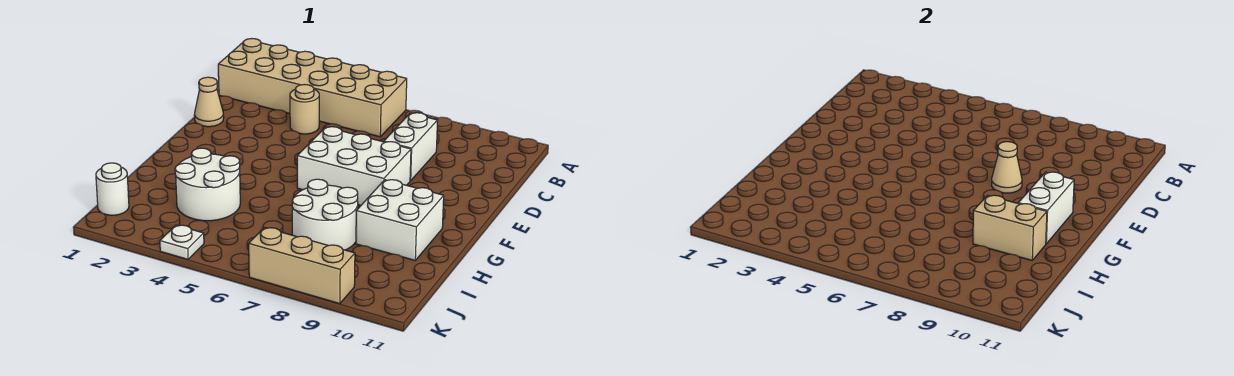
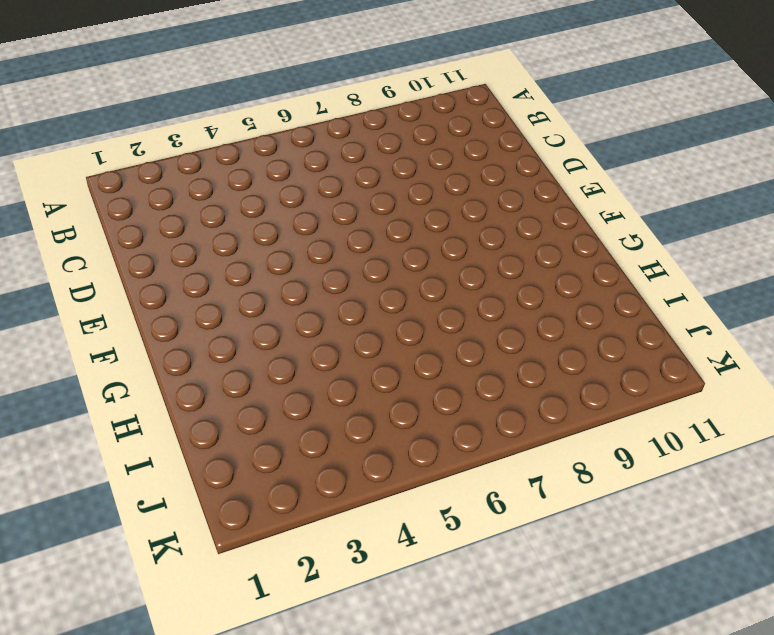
none -> tan 2x6 brick [218,39,407,137]
none -> tan 1x1 round brick [290,85,319,134]
none -> white 1x2 brick [384,113,438,181]

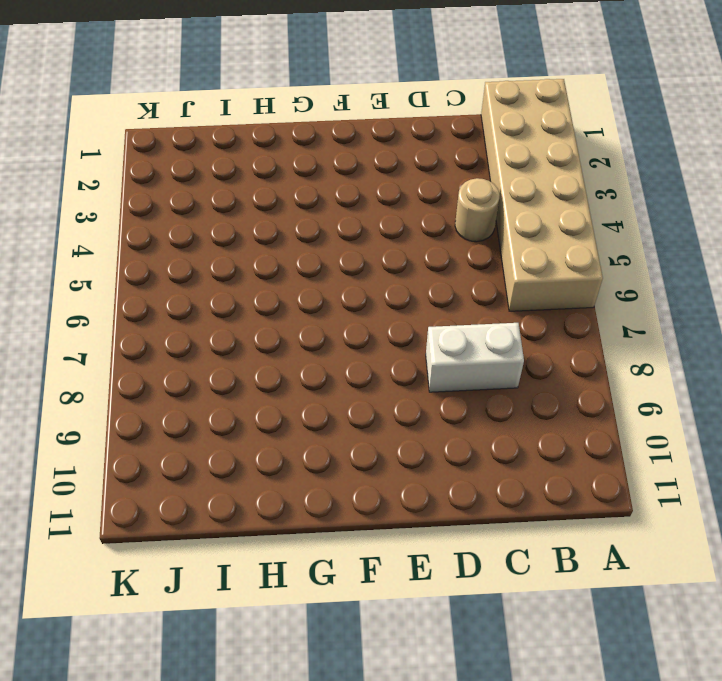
none -> tan 1x1 cone [194,77,224,127]
none -> white 2x3 brick [297,127,411,205]
none -> white 2x2 brick [356,180,444,260]

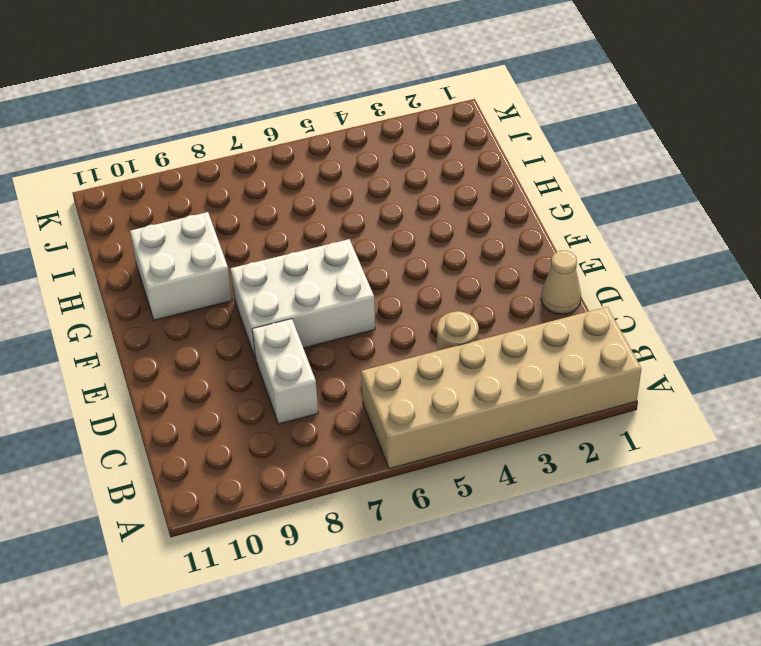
none -> white 2x2 round brick [175,148,240,221]
none -> white 2x2 round brick [292,179,358,250]
none -> white 1x1 round brick [96,163,129,215]

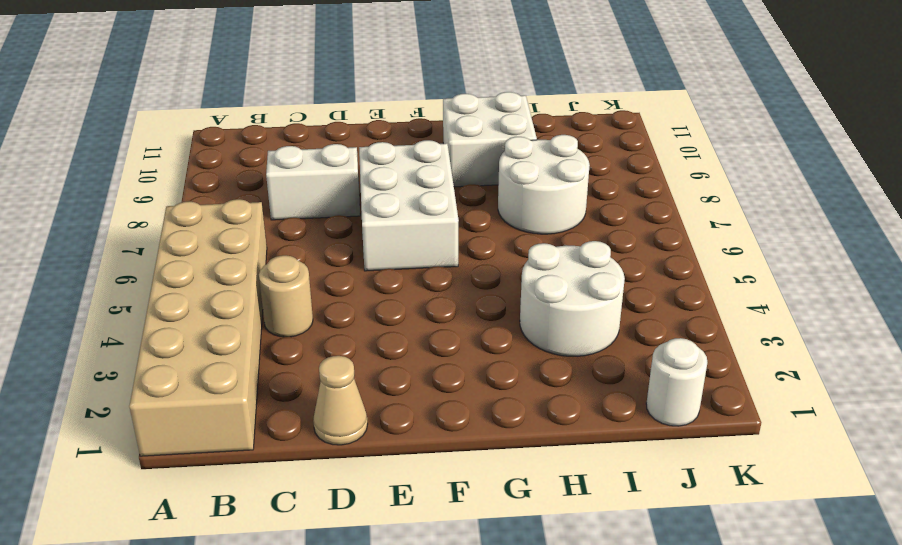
none -> white 1x1 plate [160,225,204,259]
none -> tan 1x3 brick [249,228,355,304]
none -> tan 1x1 cone [992,142,1022,193]

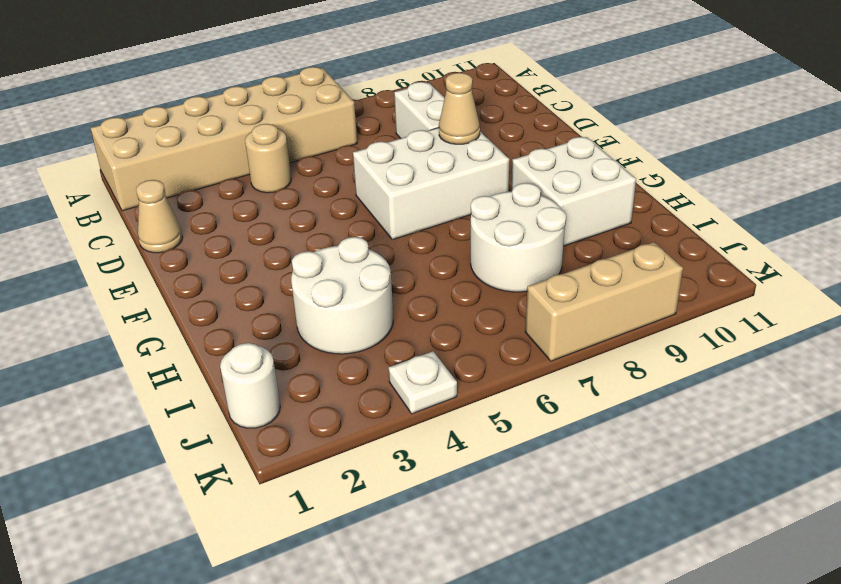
none -> white 1x2 brick [1018,172,1074,244]
none -> tan 1x2 brick [973,195,1047,260]

